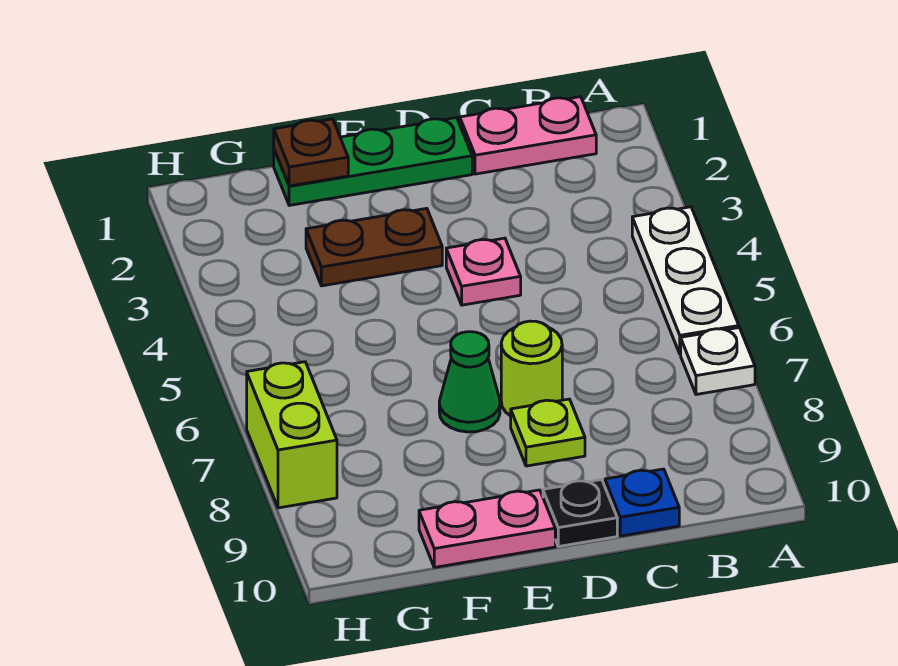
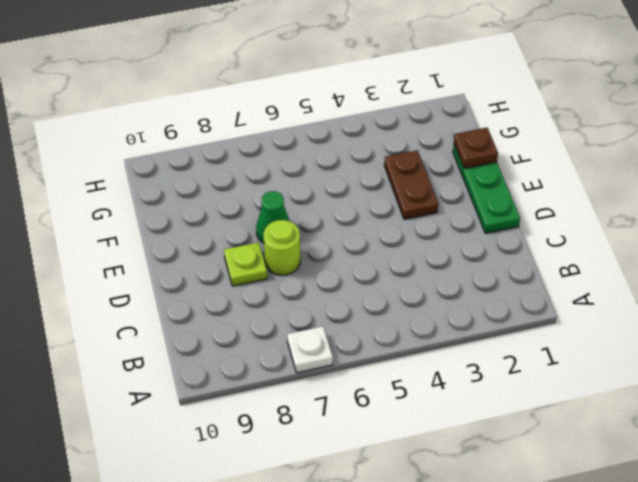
none -> white 1x3 plate [632,207,739,354]
none -> pink 1x2 plate [460,97,596,174]
none -> blue 1x1 plate [605,469,679,536]

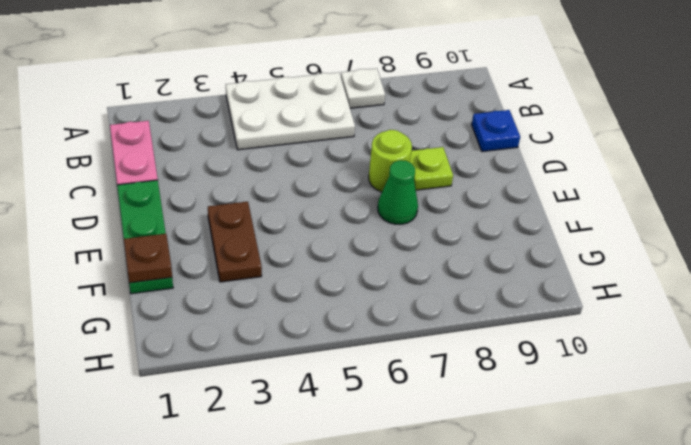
white 2x3 plate [226,72,355,150] -> white 1x3 plate [632,207,739,354]
none -> pink 1x1 plate [446,238,521,305]
none -> black 1x1 plate [543,480,617,547]
none -> pink 1x2 plate [419,490,555,567]

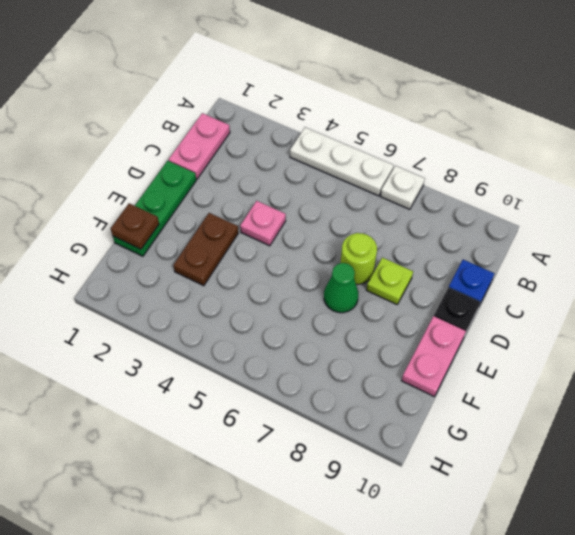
none -> lime 1x2 brick [247,362,337,508]

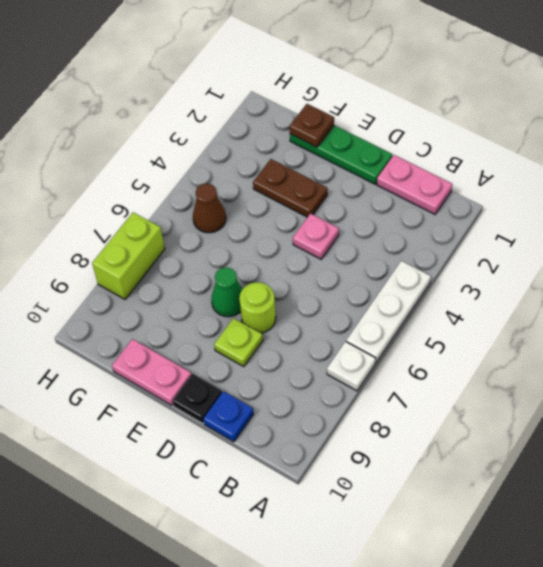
brown 1x1 cone [193,183,226,233] -> none

